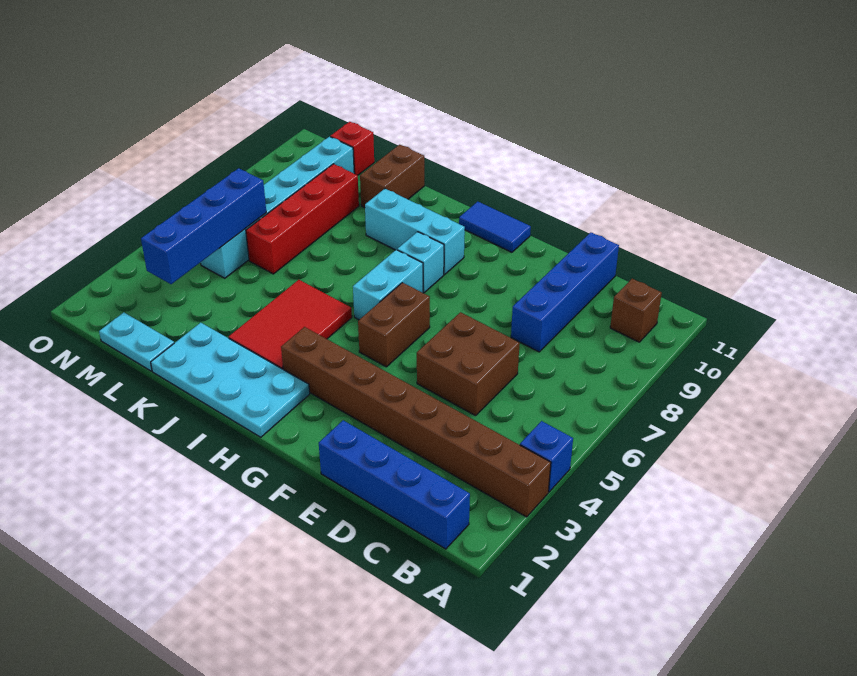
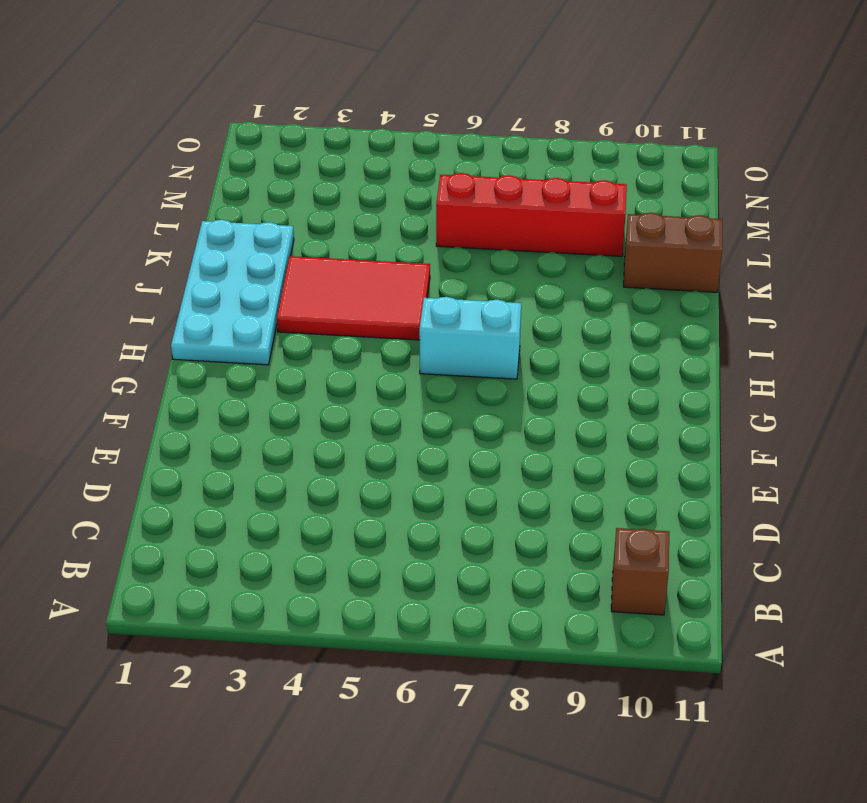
none -> brown 1x8 brick [281,327,551,517]
none -> blue 1x1 brick [520,421,573,492]
none -> blue 1x4 brick [319,420,470,549]

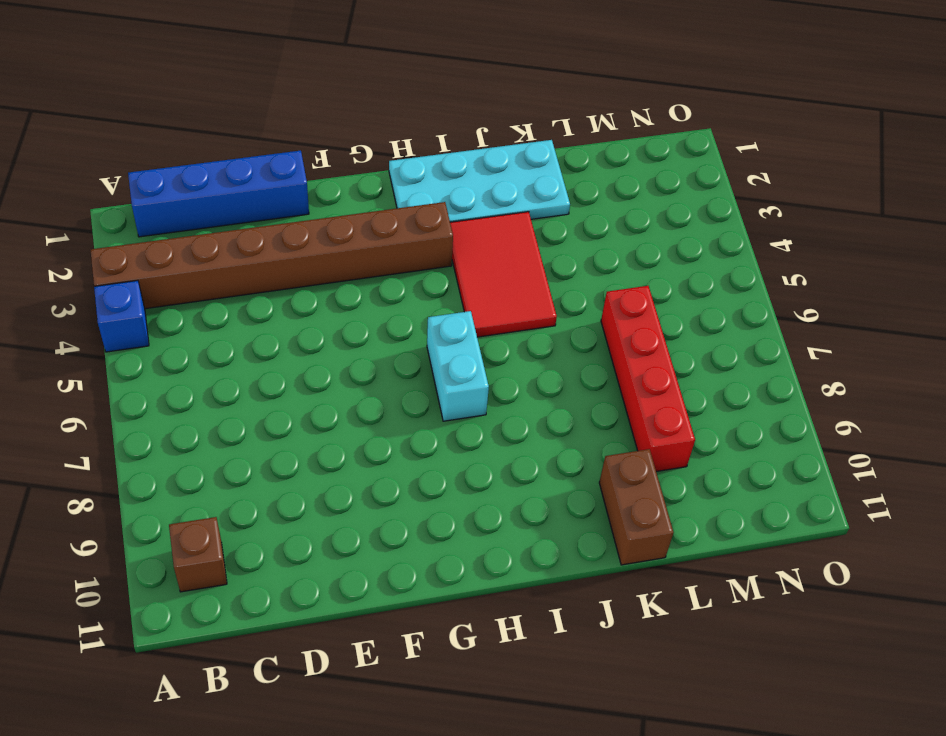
none -> brown 2x2 brick [417,312,520,416]
none -> blue 1x4 brick [511,233,619,352]
none -> brown 1x2 brick [358,283,430,367]

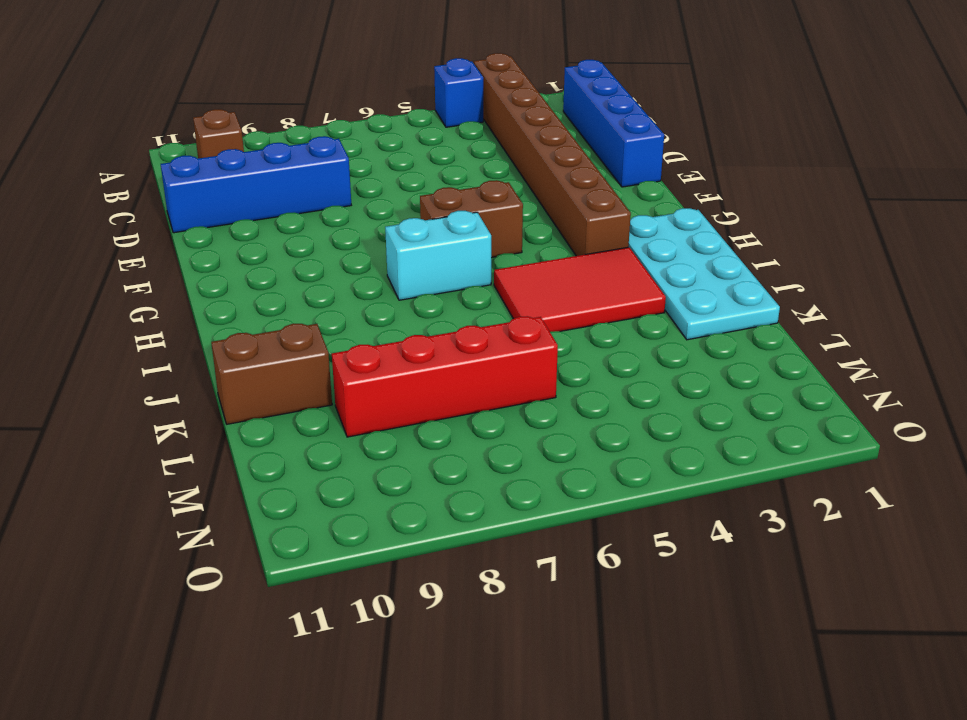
none -> brown 2x2 brick [417,312,520,416]
none -> blue 1x2 tile [459,202,531,252]
none -> cyan 1x1 brick [397,232,444,293]

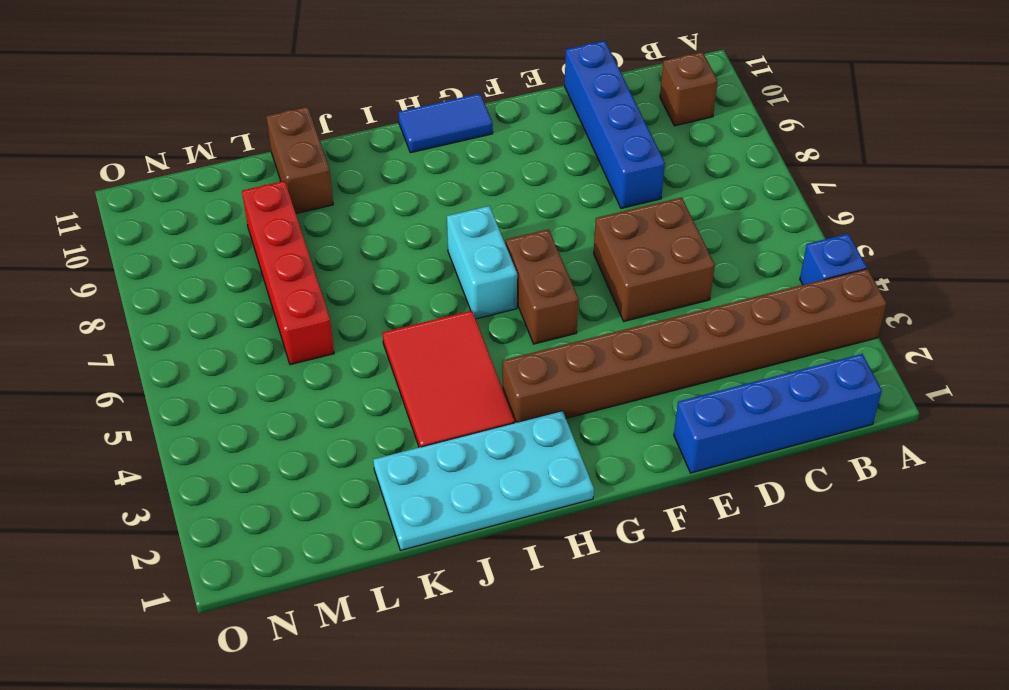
none -> cyan 1x1 brick [397,232,444,293]
none -> cyan 1x3 brick [365,189,465,274]
none -> cyan 1x2 plate [99,313,174,371]

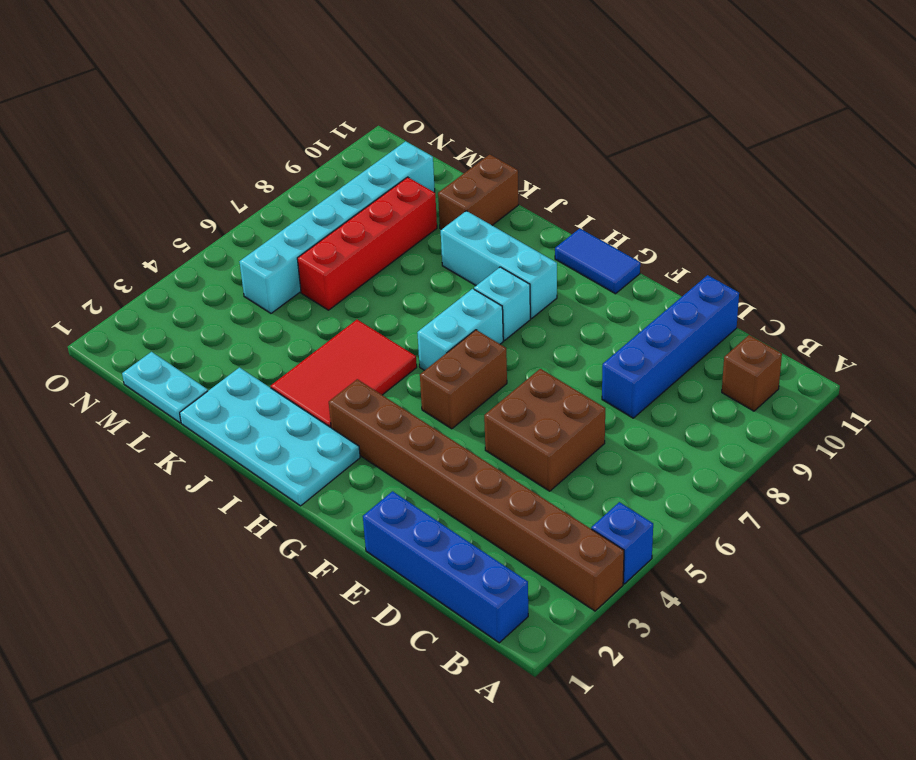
none -> red 1x1 brick [330,122,374,175]
none -> blue 1x4 brick [141,168,266,284]

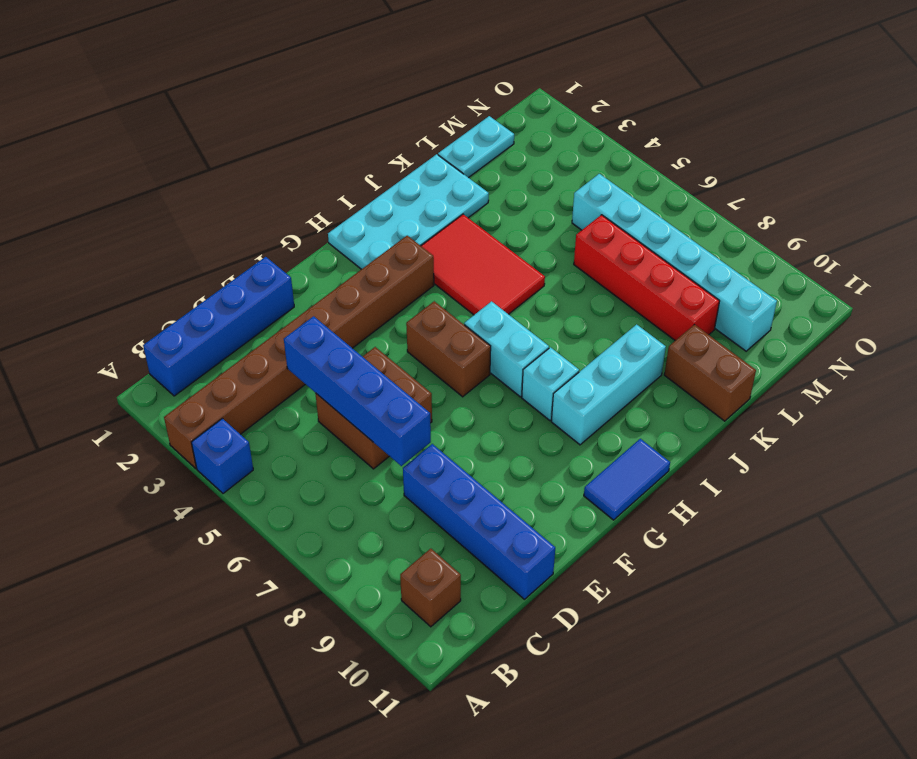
blue 1x4 brick [284,316,431,466] -> blue 1x4 brick moved to [141,168,266,284]
none -> red 1x1 brick [330,122,374,175]

